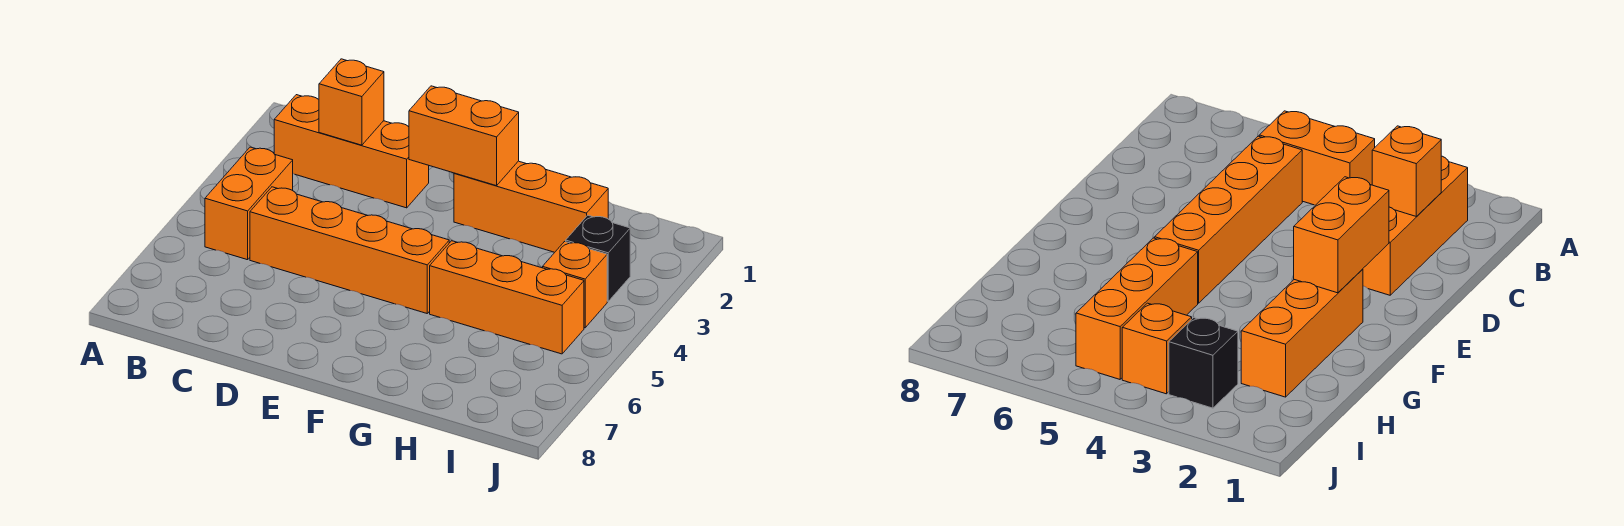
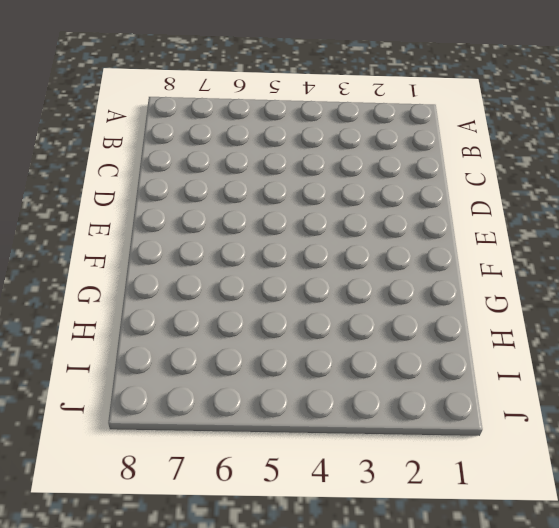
none -> orange 1x3 brick [274,95,429,208]
none -> orange 1x2 brick [205,147,293,260]

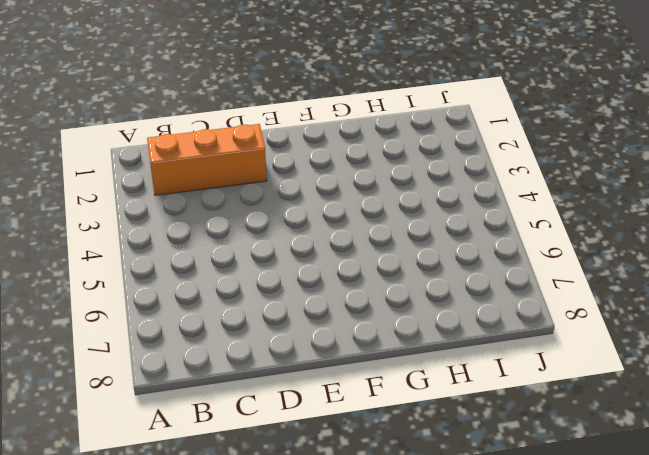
none -> orange 1x2 brick [205,147,293,260]
none -> orange 1x4 brick [250,187,449,313]

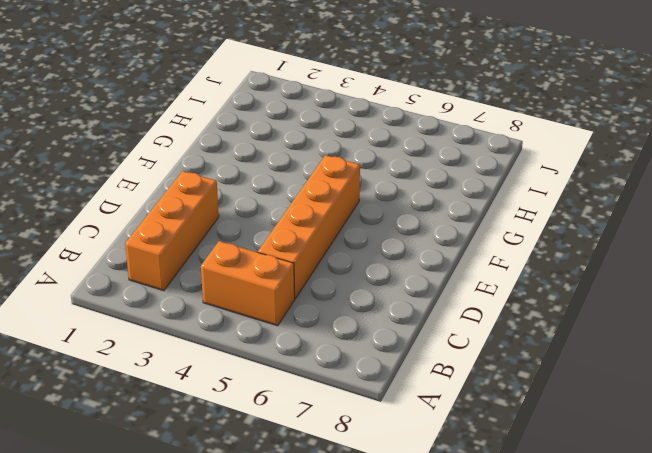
none -> orange 1x3 brick [454,161,608,252]
none -> orange 1x3 brick [430,241,584,354]

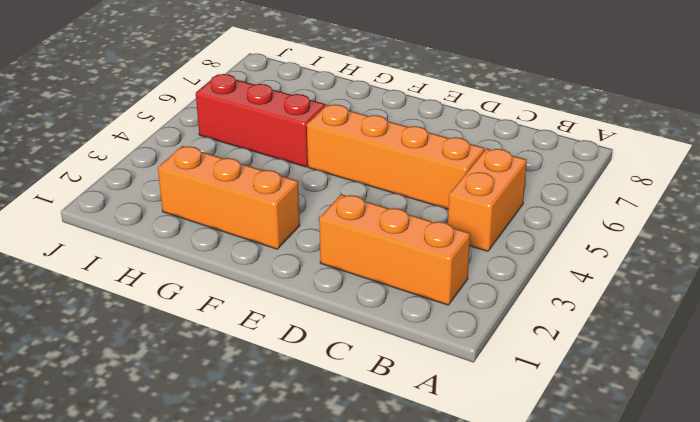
red 1x3 brick [196,74,325,167] -> orange 1x3 brick [430,241,584,354]
none -> black 1x1 brick [566,215,630,301]
none -> orange 1x1 brick [543,242,607,328]

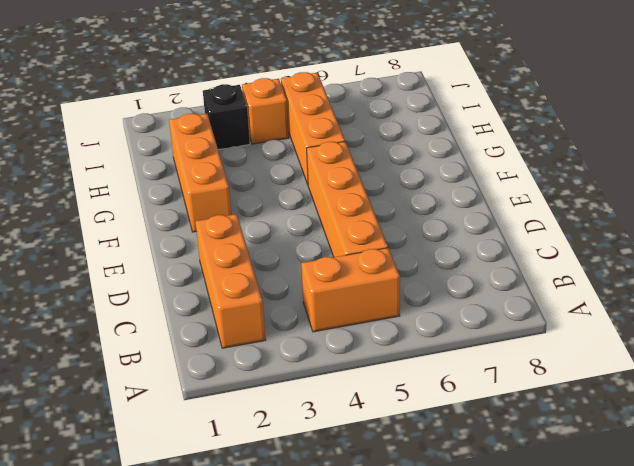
none -> orange 1x1 brick [319,59,384,145]
none -> orange 1x2 brick [409,86,519,186]

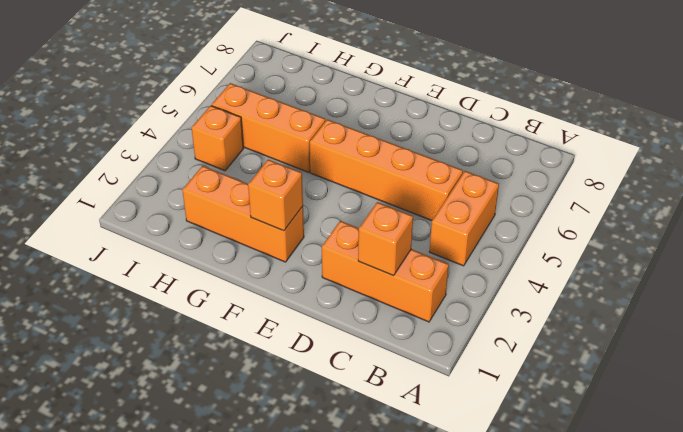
orange 1x1 brick [248,159,303,231] -> orange 1x2 brick [409,86,519,186]
none -> black 1x1 brick [566,215,630,301]

